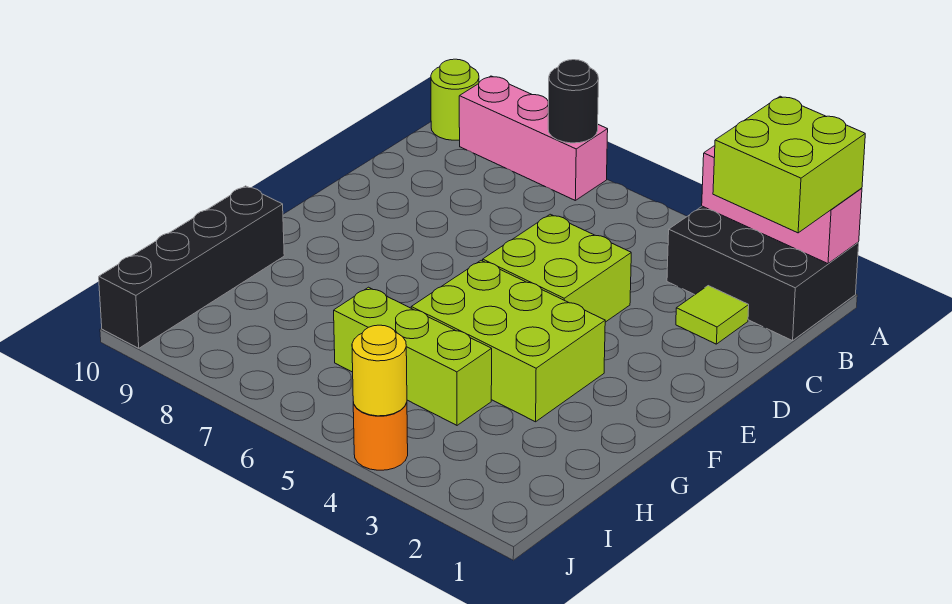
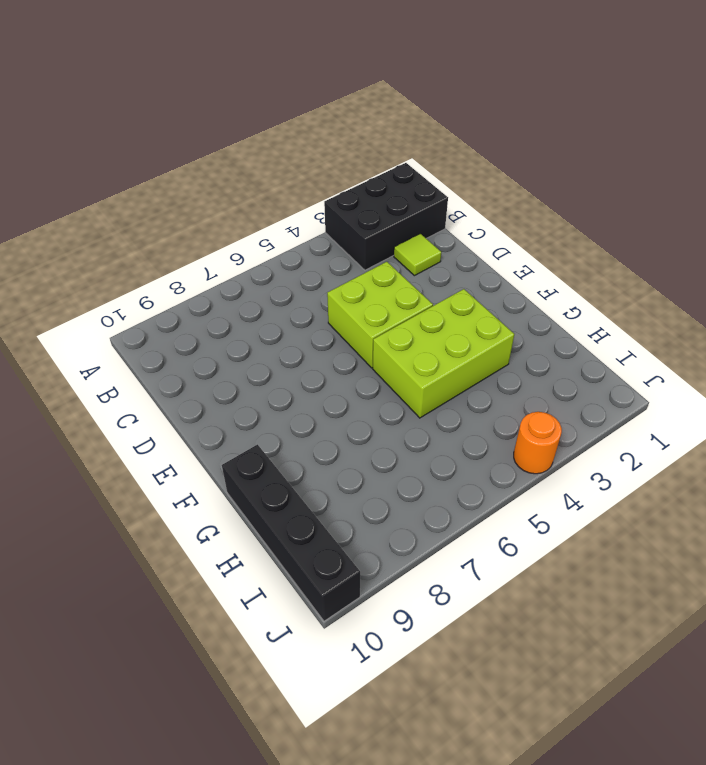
none -> pink 1x3 brick [459,76,608,200]
none -> lime 1x1 round brick [431,59,479,140]
none -> lime 1x3 brick [334,287,492,425]

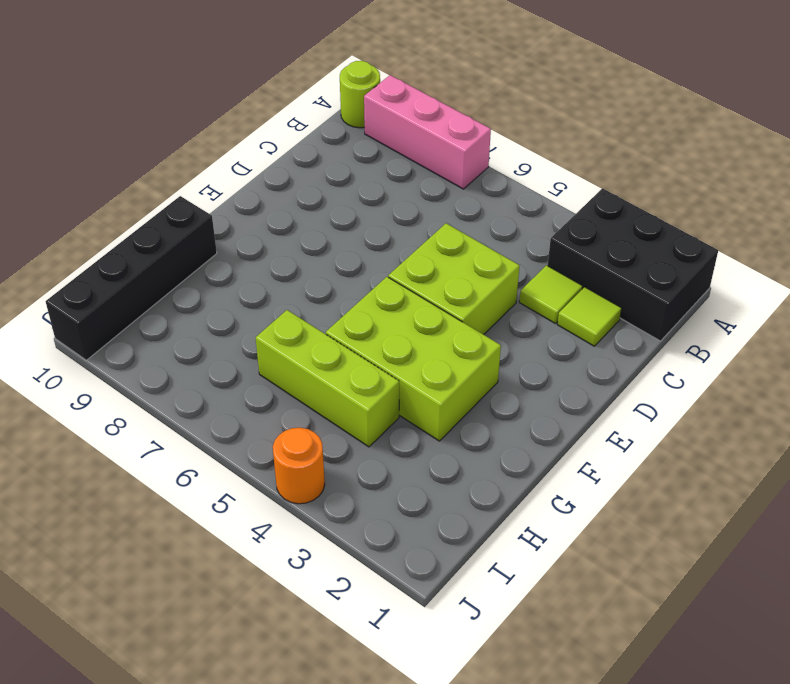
lime 1x1 tile [519,265,583,324] -> none
none -> pink 1x3 brick [702,146,862,264]
none -> black 1x1 round brick [548,60,599,143]
none -> yellow 1x1 round brick [352,325,407,416]

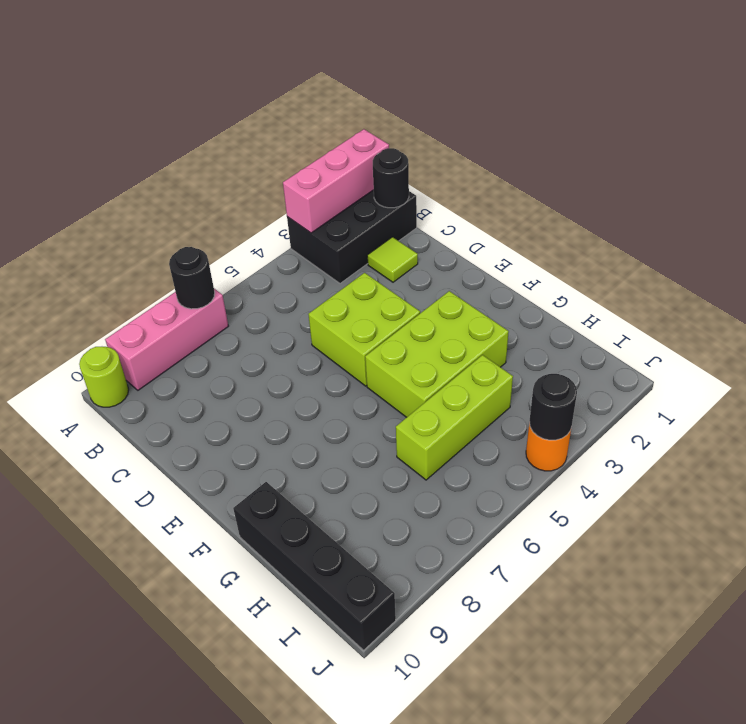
black 1x1 round brick [373,148,409,208] -> none
black 1x1 round brick [529,374,577,440] -> yellow 1x1 round brick [352,325,407,416]
none -> lime 2x2 brick [713,96,865,233]

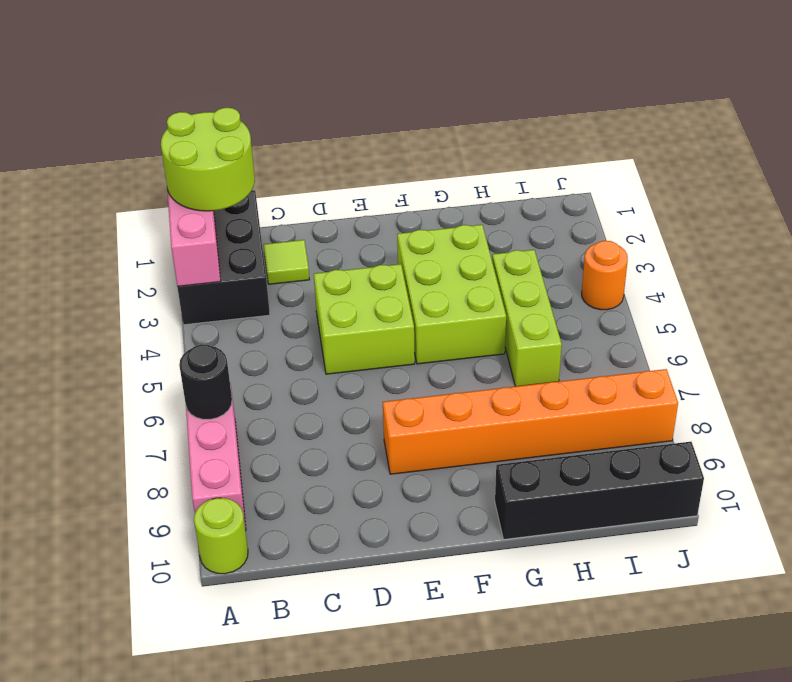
lime 2x2 round brick [161,108,255,211] -> lime 2x2 brick [713,96,865,233]
orange 1x6 brick [383,369,678,474] -> none
none -> yellow 1x1 round brick [352,325,407,416]

